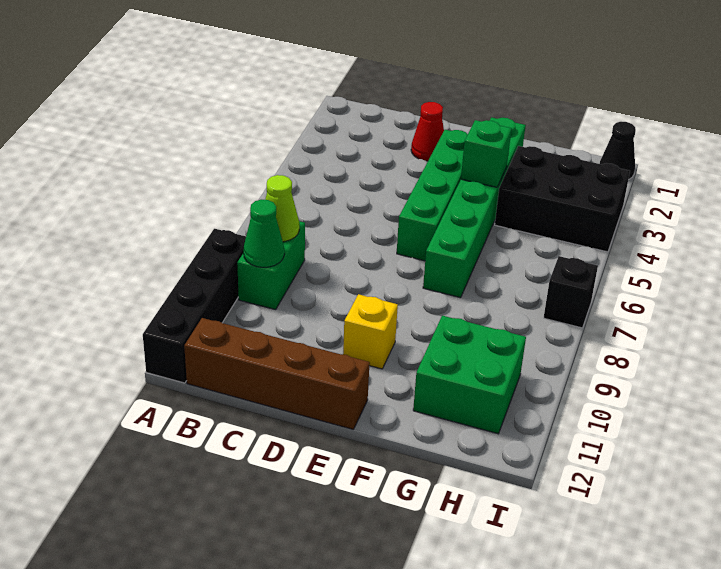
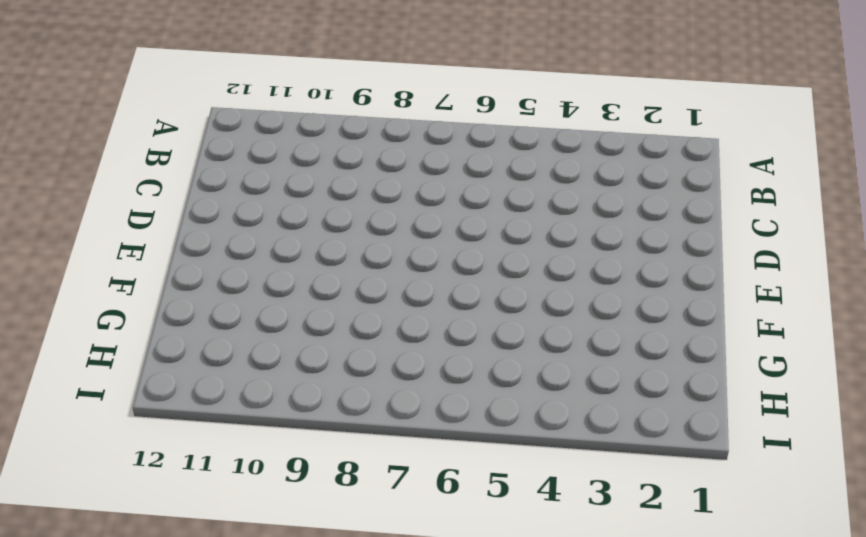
none -> black 1x4 brick [143,229,246,383]
none -> green 1x2 brick [237,221,305,310]
none -> brown 1x4 brick [184,318,370,429]

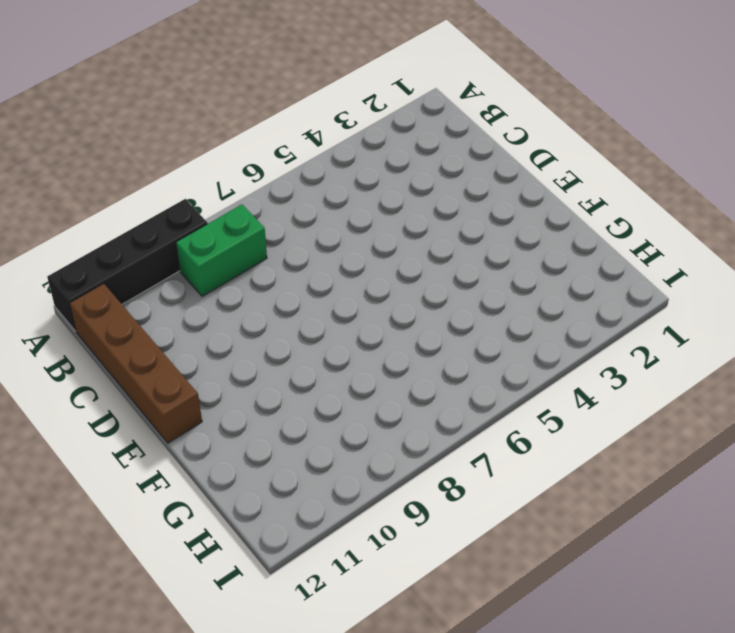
none -> red 1x1 cone [411,102,444,161]
none -> green 1x4 brick [397,130,468,261]
none -> yellow 1x1 brick [343,294,398,369]

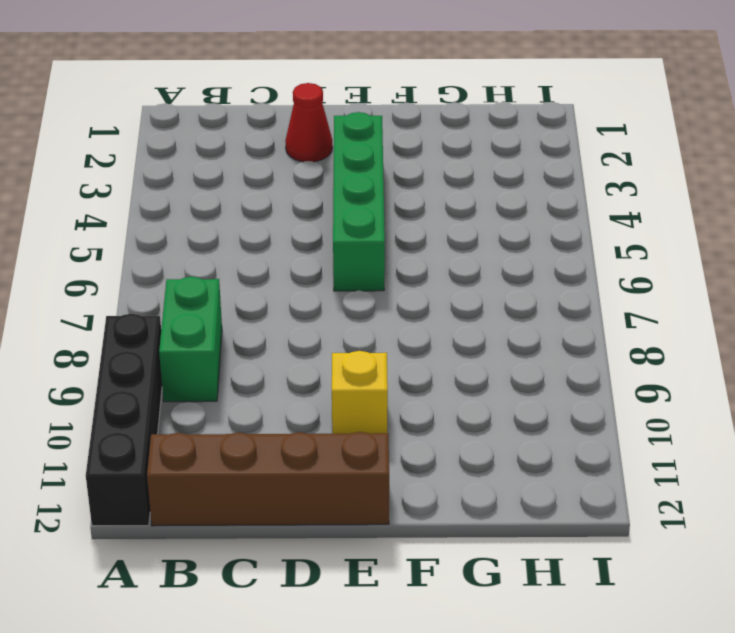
none -> green 1x6 brick [423,117,526,298]
none -> black 2x3 brick [495,146,630,252]
none -> green 2x2 brick [413,316,526,434]

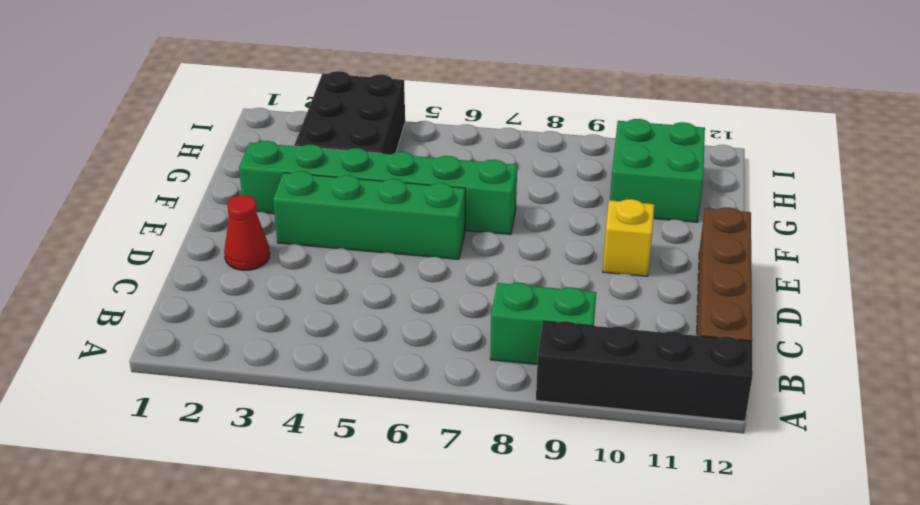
none -> black 1x1 cone [600,122,636,180]
none -> black 1x1 brick [544,256,598,328]
none -> lime 1x1 cone [265,175,299,242]

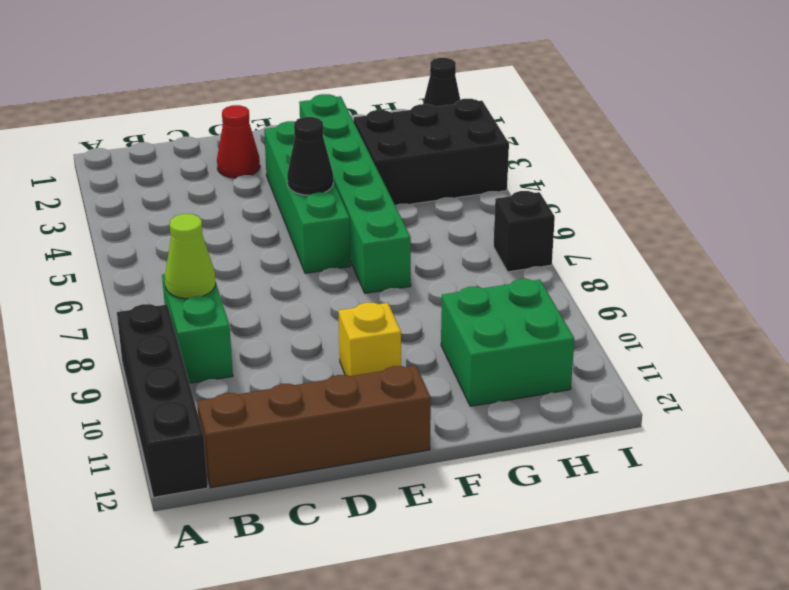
black 1x1 cone [287,117,333,195] -> none
none -> green 1x1 cone [244,200,284,267]
none -> green 1x1 brick [461,120,512,187]

